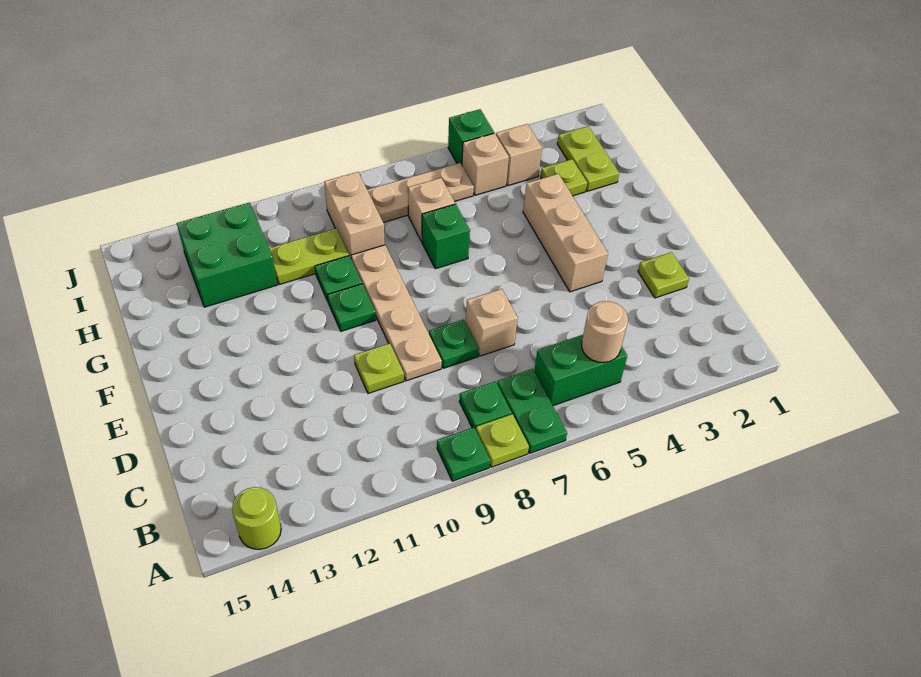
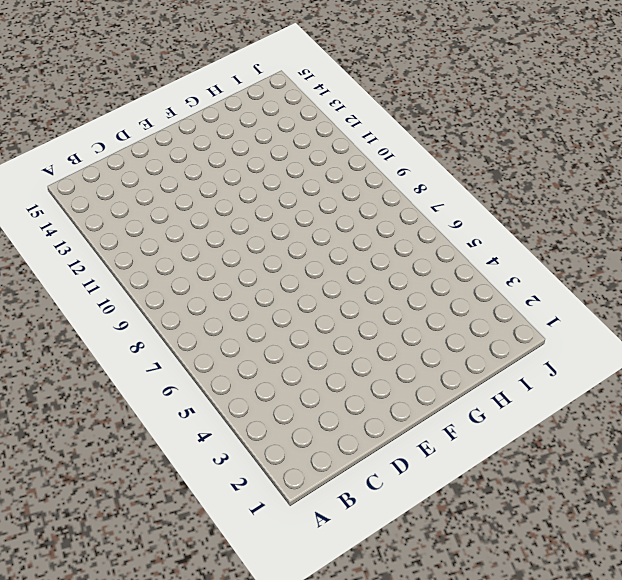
none -> green 1x2 plate [497,369,567,453]
none -> lime 1x1 plate [476,414,529,467]
none -> green 1x1 plate [437,428,490,481]

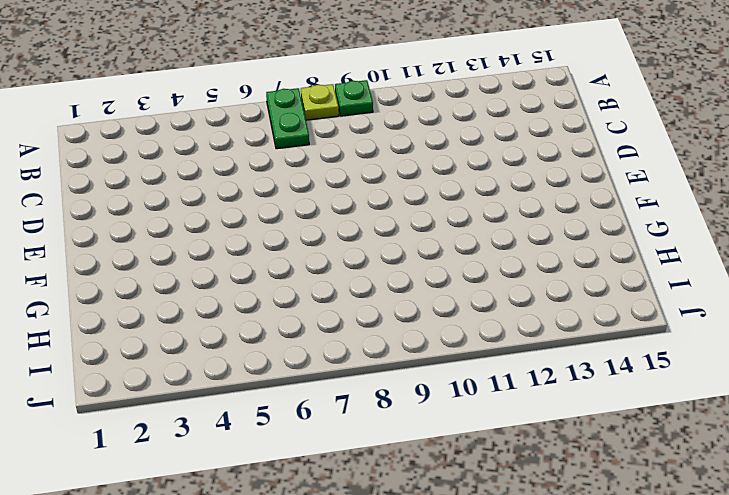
none -> lime 1x1 round brick [232,487,281,550]
none -> green 1x2 brick [534,335,627,406]
none -> green 1x1 plate [459,381,512,430]

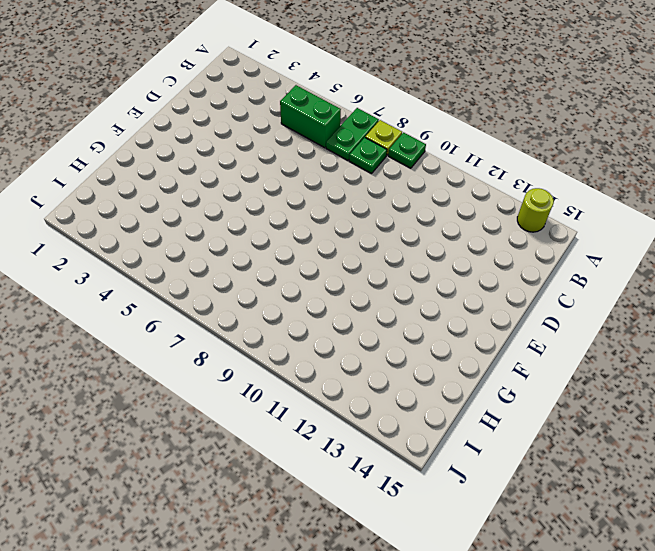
none -> lime 1x1 plate [638,252,689,298]
none -> tan 1x1 brick [466,289,518,356]
none -> green 1x1 plate [429,320,479,368]

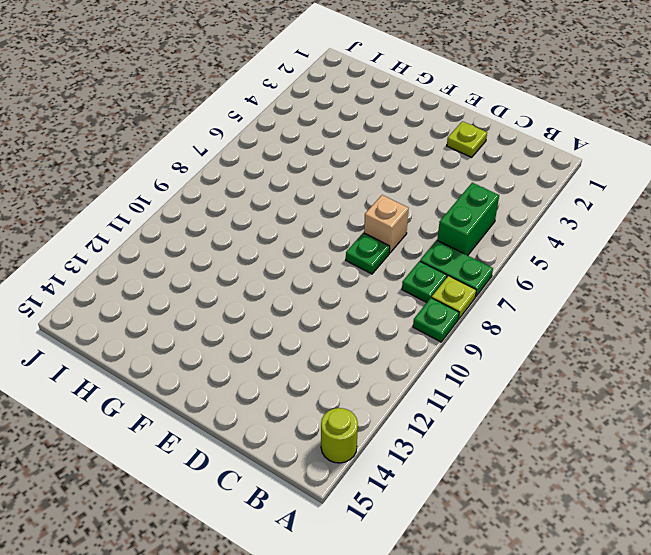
none -> tan 1x4 plate [351,245,442,381]
none -> lime 1x1 plate [354,343,404,393]
none -> tan 1x3 brick [523,174,608,292]

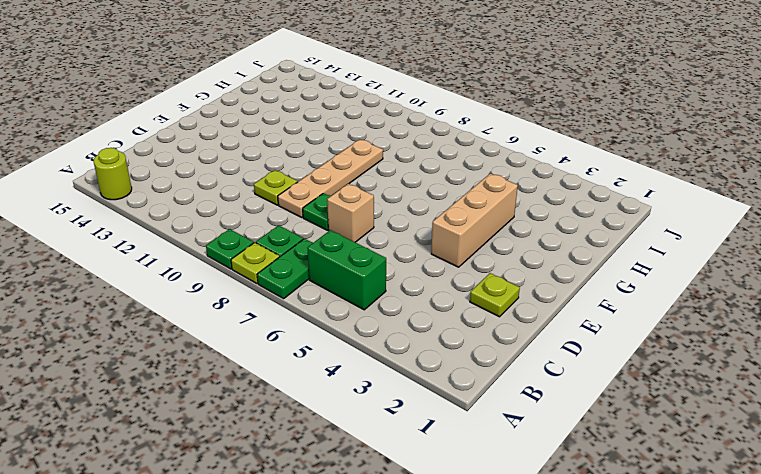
none -> green 1x1 plate [328,284,376,331]
none -> green 1x1 brick [422,204,470,269]
none -> green 1x1 plate [315,256,362,301]

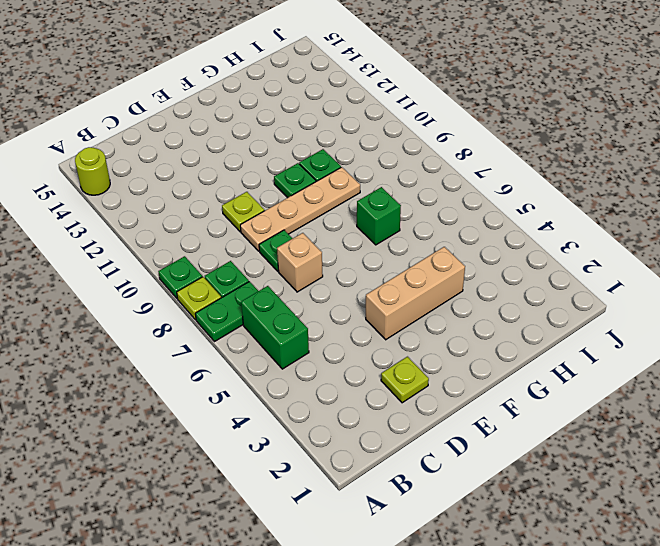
none -> lime 1x2 plate [557,126,619,191]
none -> lime 1x1 plate [541,159,587,196]
none -> tan 1x1 brick [408,178,455,242]

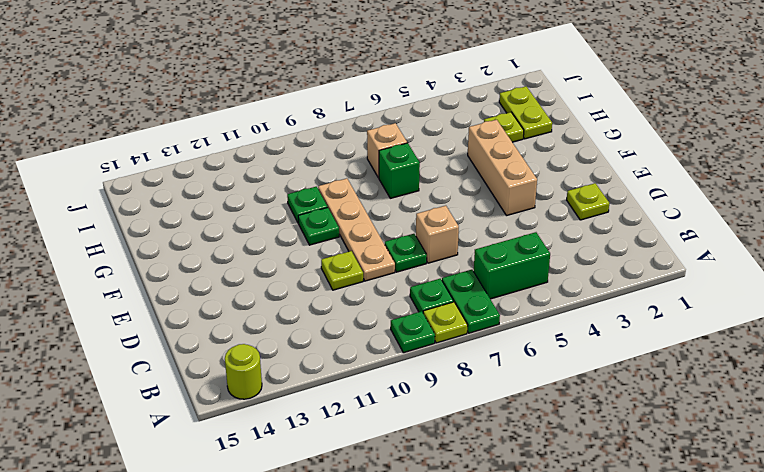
none -> tan 1x2 brick [324,172,385,260]
none -> lime 1x2 plate [269,228,349,285]
none -> green 2x2 brick [177,202,277,307]

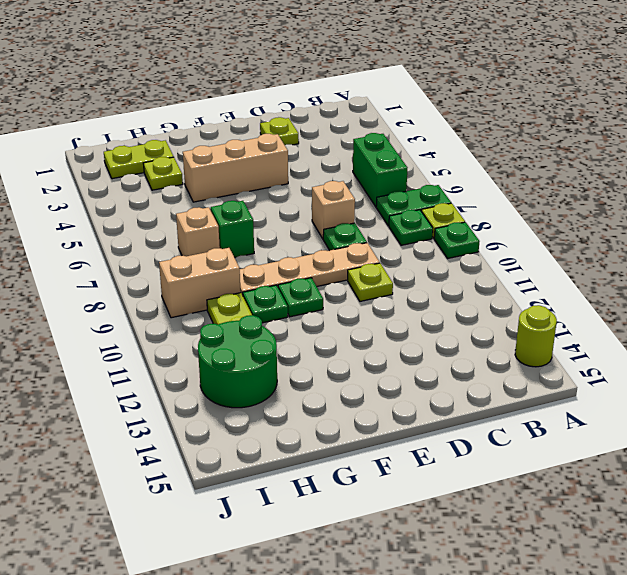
green 2x2 round brick [198,315,277,408] -> green 2x2 brick [177,202,277,307]
none -> tan 1x1 brick [496,124,542,186]
none -> tan 1x1 brick [462,133,509,195]
none -> tan 1x3 plate [367,163,474,223]

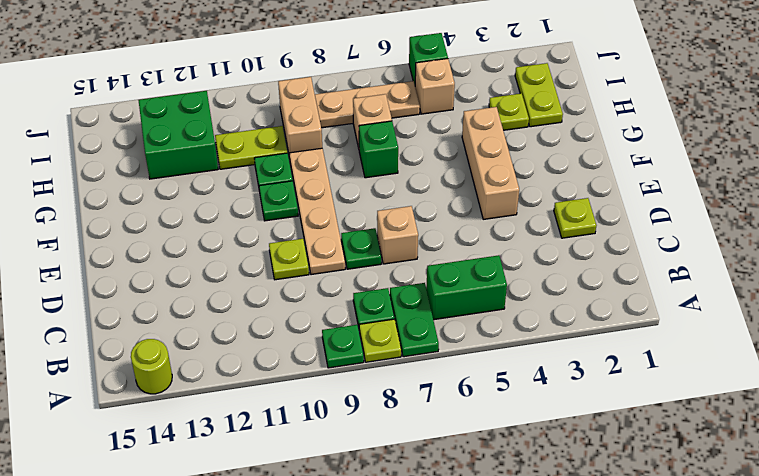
none -> tan 1x1 brick [496,124,542,186]
none -> tan 1x1 round brick [582,301,628,363]

